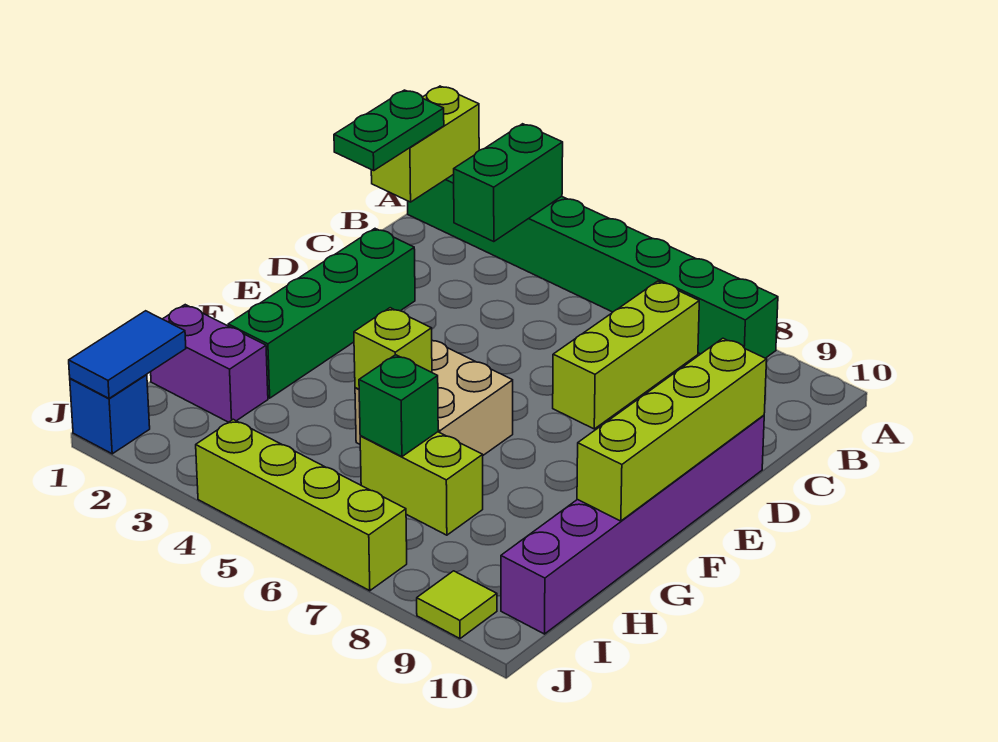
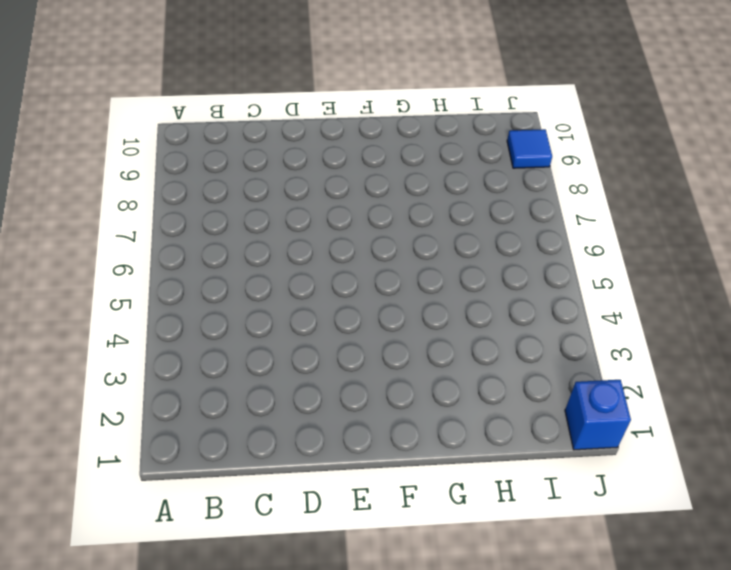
blue 1x1 tile [507,129,552,168] -> lime 1x1 tile [417,571,497,639]
none -> green 1x8 brick [408,174,778,358]
none -> lime 1x3 brick [553,281,699,429]
none -> green 1x4 brick [228,229,415,398]

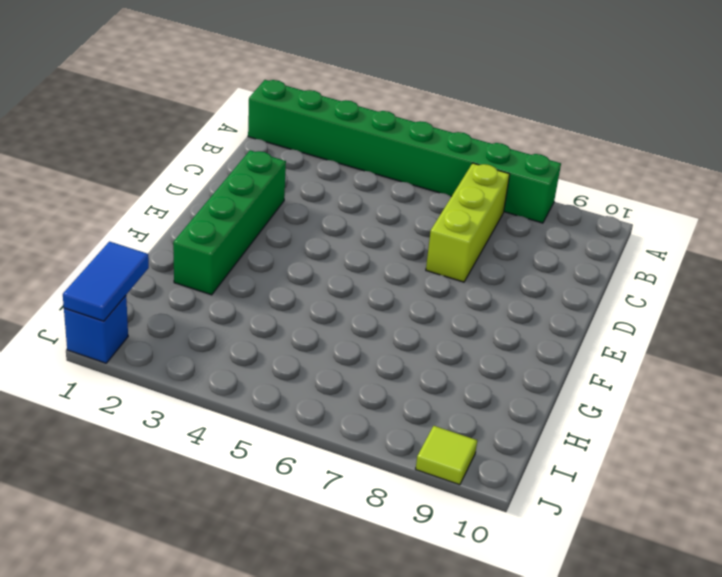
none -> purple 1x6 brick [501,415,764,634]
none -> tan 2x2 brick [355,341,513,455]
none -> purple 1x2 brick [151,305,268,422]

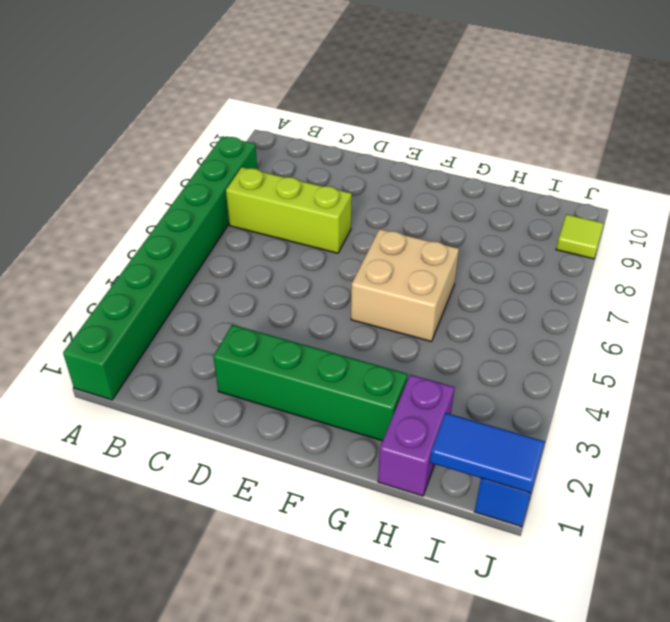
none -> purple 1x6 brick [501,415,764,634]
none -> lime 1x2 brick [360,432,483,535]
none -> lime 1x4 brick [196,419,407,591]

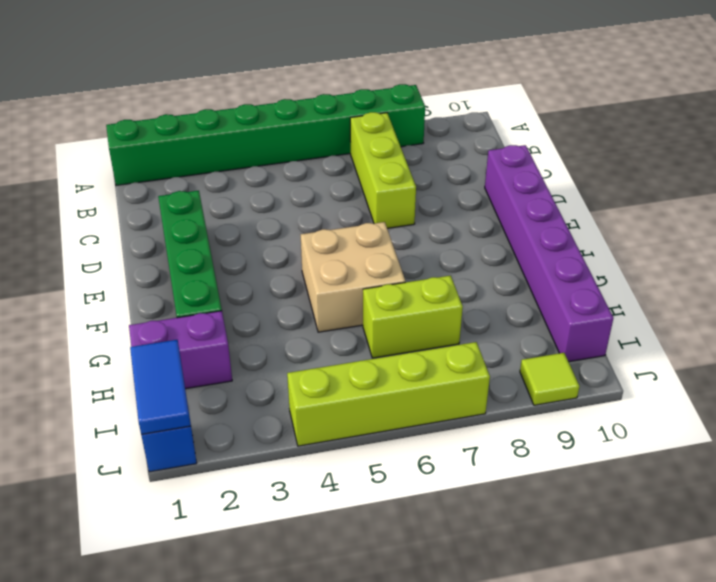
none -> lime 1x2 brick [371,86,479,202]
none -> green 1x2 brick [454,124,563,242]
none -> lime 1x4 brick [577,338,767,521]

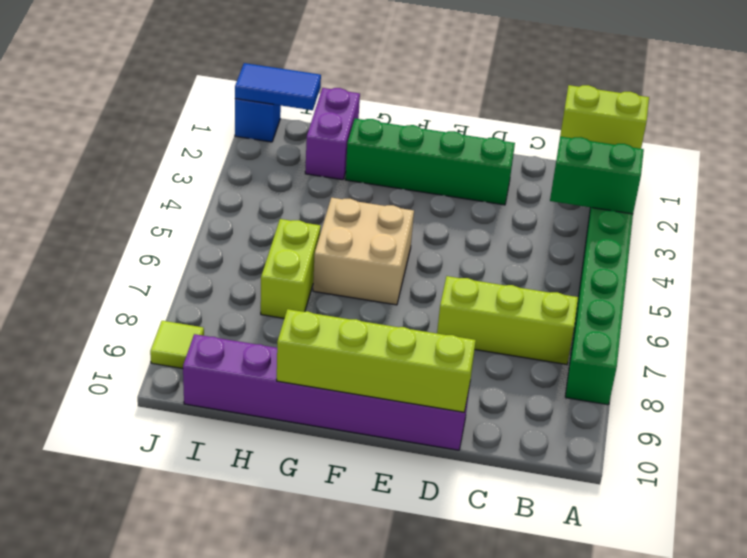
none -> lime 1x4 brick [196,419,407,591]
none -> lime 1x1 brick [354,308,432,389]
none -> green 1x1 brick [359,355,438,457]

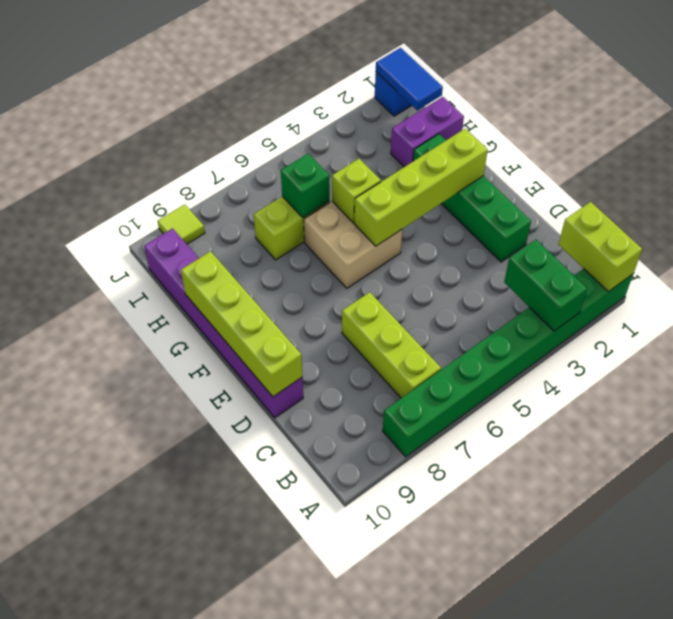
lime 1x4 brick [354,129,488,246] -> lime 1x4 brick moved to [196,419,407,591]
none -> green 1x2 plate [334,90,444,170]

